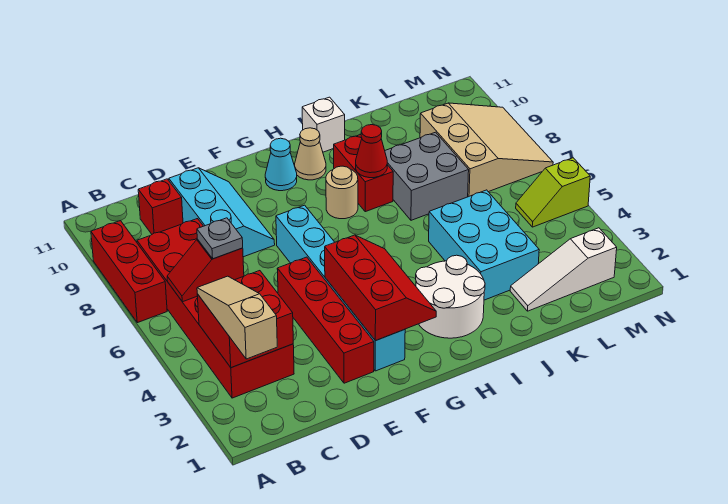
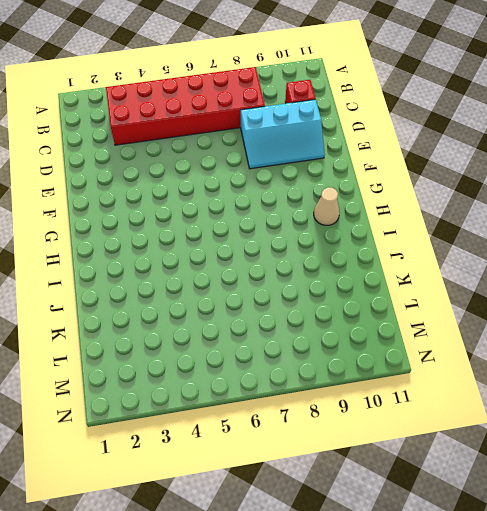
none -> red 1x3 brick [91,221,167,323]
none -> red 1x4 brick [277,257,374,383]
none -> cyan 1x6 brick [276,205,405,371]

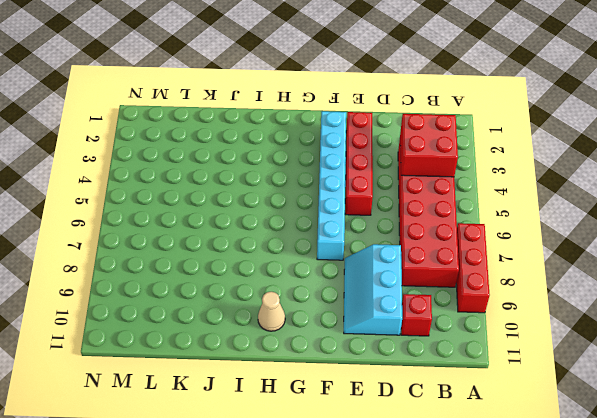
none -> cyan 1x1 cone [265,138,297,191]
none -> white 2x2 round brick [416,255,485,338]
none -> tan 1x1 round brick [326,166,358,219]

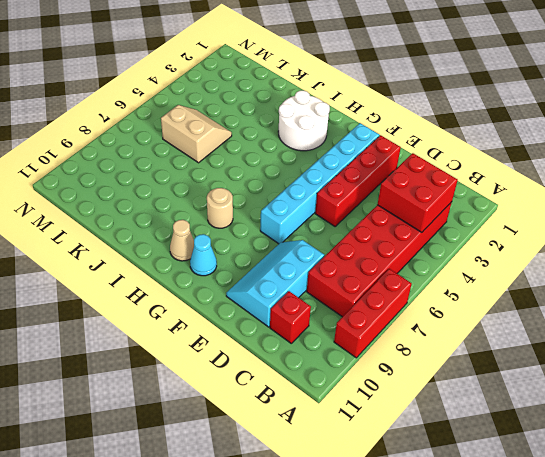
tan 2x2 slope [161,105,232,163] -> cyan 2x3 brick [429,190,539,300]
none -> red 1x2 brick [334,135,393,212]
none -> white 1x1 brick [302,97,345,152]
none -> grey 2x2 brick [385,132,469,220]

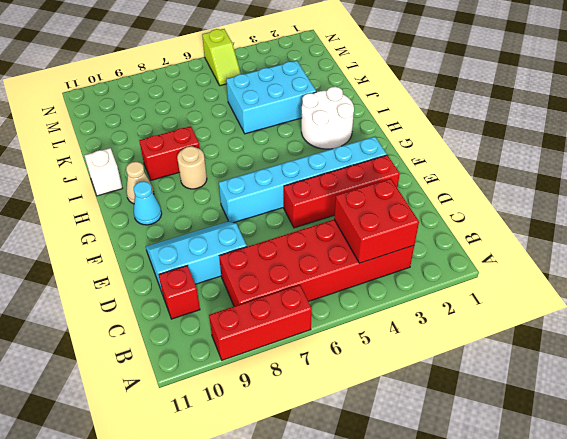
none -> grey 2x2 brick [385,132,469,220]
none -> white 1x3 slope [510,228,617,311]
none -> tan 3x3 slope [420,103,553,197]

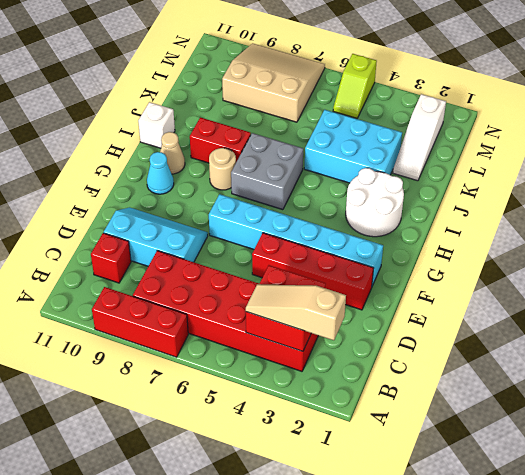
grey 2x2 brick [231,133,303,210] -> grey 2x2 brick moved to [385,132,469,220]
none -> red 1x2 slope [167,239,244,302]
none -> red 2x3 slope [325,235,436,341]
none -> red 1x1 cone [356,125,387,178]

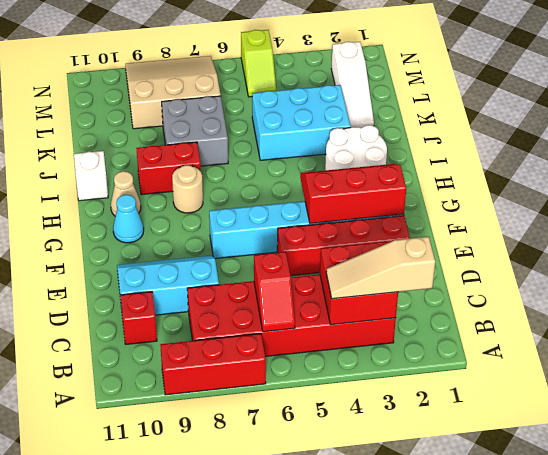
none -> red 1x1 cone [356,125,387,178]
none -> grey 1x1 plate [197,218,243,259]

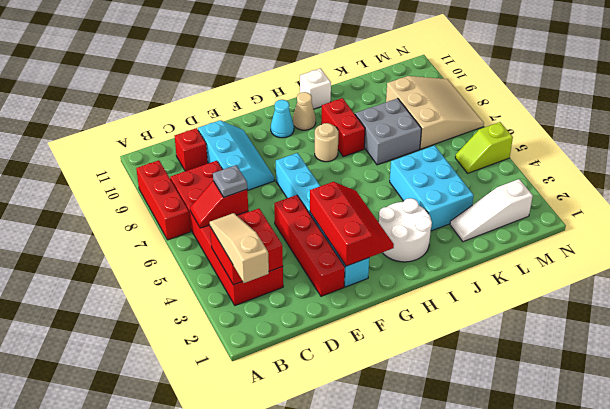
none -> red 1x1 cone [356,125,387,178]

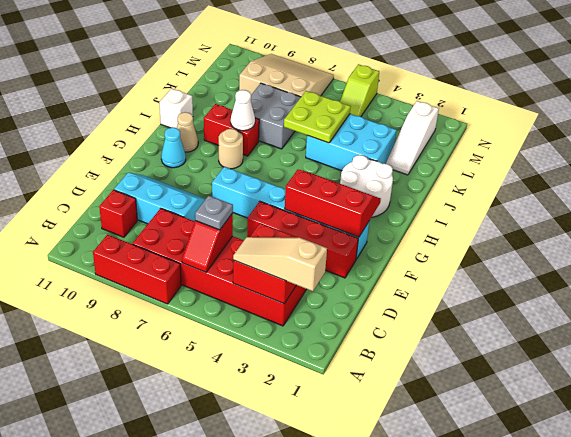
white 1x1 cone [231,90,255,131] -> red 1x1 cone [356,125,387,178]
lime 2x2 plate [284,91,351,143] -> none

